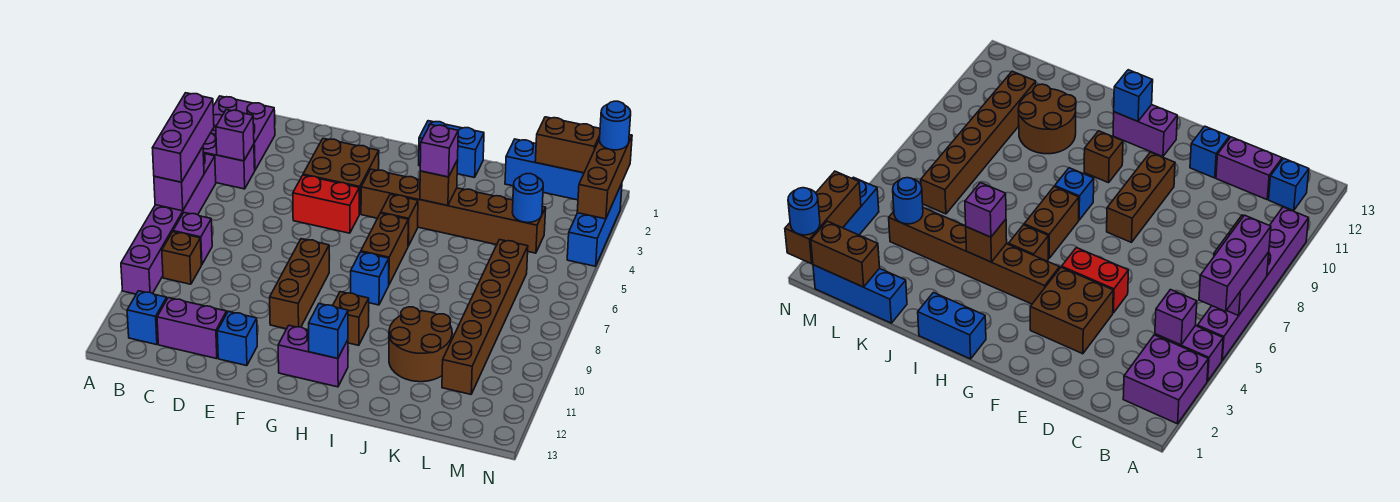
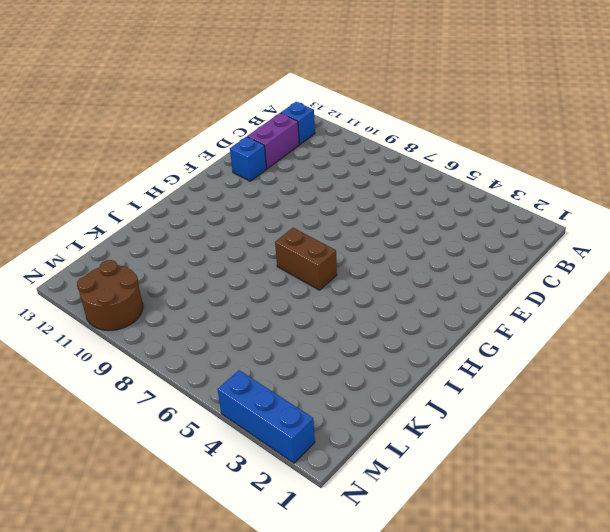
brown 2x2 round brick [77,260,143,331] -> brown 2x2 round brick moved to [389,307,452,382]
none -> purple 2x2 brick [211,96,275,170]
none -> purple 1x2 brick [203,133,255,189]
none -> purple 1x6 brick [121,154,216,294]
none -> purple 1x1 brick [173,213,212,265]

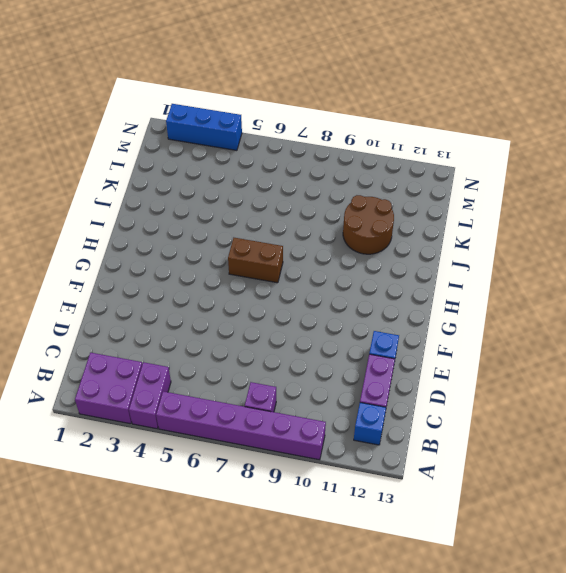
none -> brown 1x1 brick [162,232,201,284]
none -> brown 2x2 brick [303,138,379,214]
none -> red 1x2 brick [293,175,359,233]
none -> brown 1x3 brick [270,239,329,329]

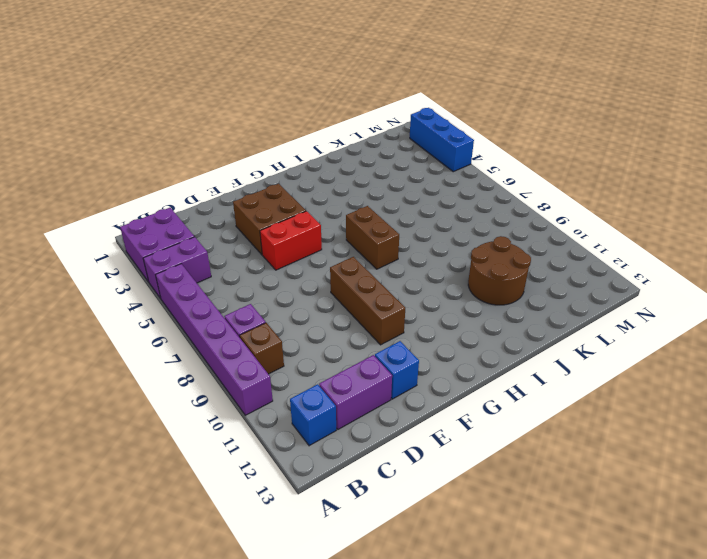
none -> brown 1x6 brick [361,169,546,253]
none -> purple 1x2 brick [278,326,348,387]
none -> blue 1x2 brick [419,121,484,178]
none -> brown 1x1 brick [381,194,418,246]

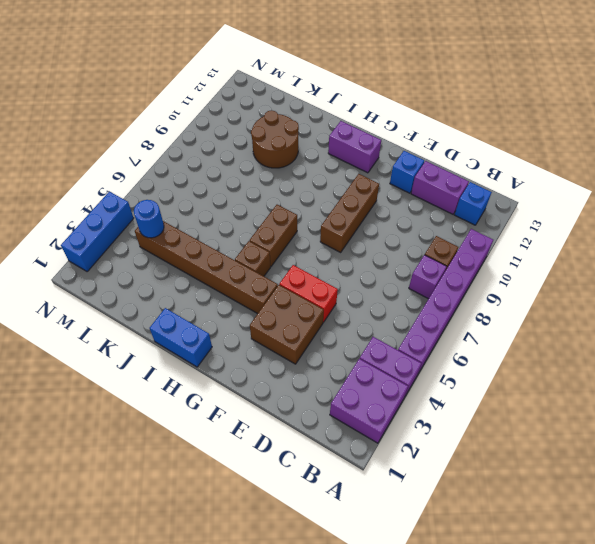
none -> blue 1x1 brick [351,252,389,305]
none -> brown 1x1 brick [333,292,369,345]
none -> blue 1x3 brick [505,139,584,200]
none -> brown 1x6 brick [442,240,528,394]

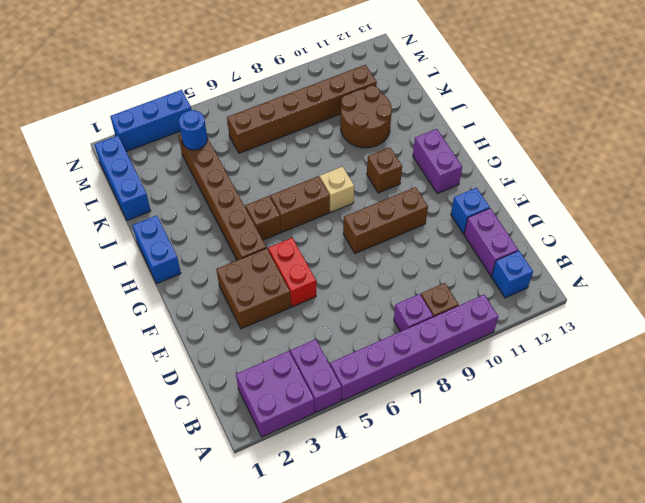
tan 1x1 brick [320,167,354,212] -> blue 1x1 brick [351,252,389,305]
none -> purple 1x2 brick [154,147,204,211]
none -> purple 1x1 brick [216,110,254,161]
none -> blue 1x1 brick [309,304,348,358]
none -> brown 1x1 brick [420,160,458,206]

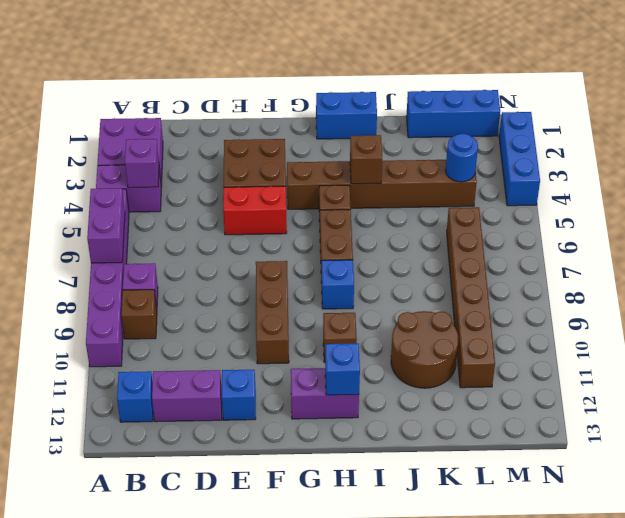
none -> brown 1x2 brick [535,117,600,173]
none -> brown 1x3 brick [577,135,632,219]
none -> purple 1x3 brick [153,93,214,182]
none -> purple 1x1 brick [420,125,458,177]

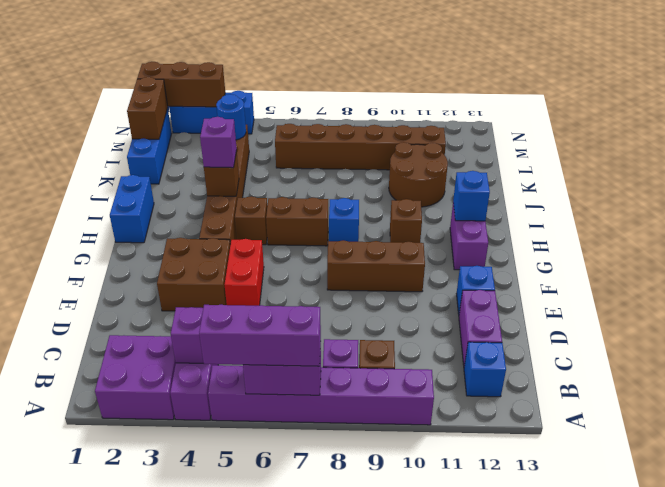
none -> blue 1x1 round brick [599,101,631,150]

